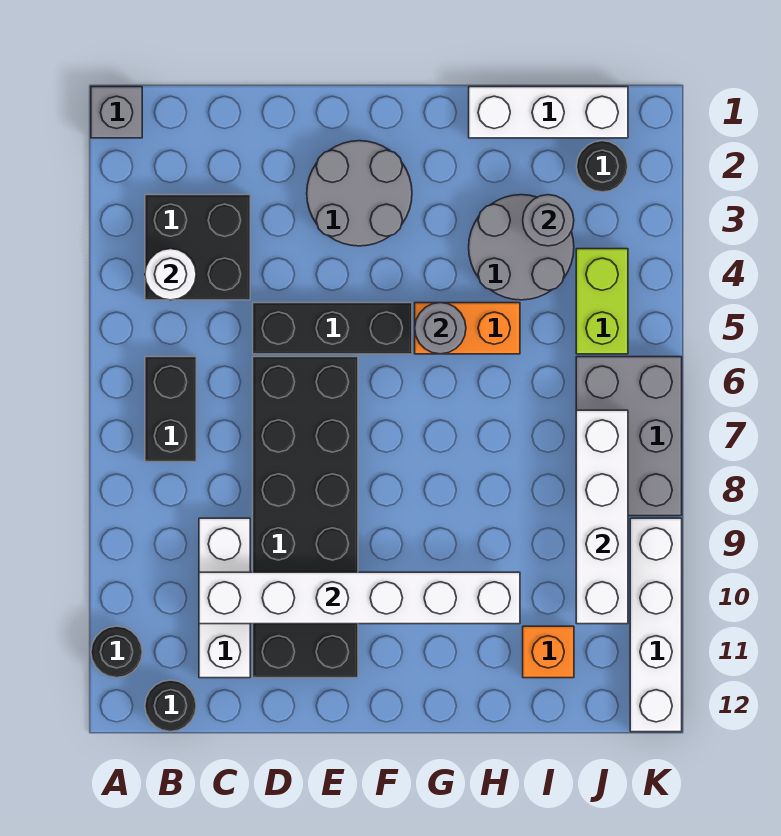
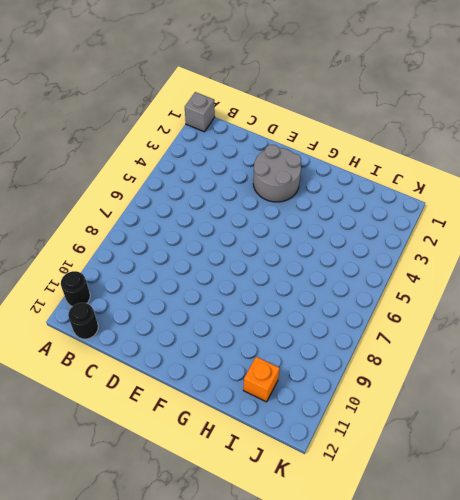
none -> black 2x2 brick [145,195,250,300]
none -> black 1x2 brick [145,357,196,462]
none -> white 1x3 brick [199,518,250,678]

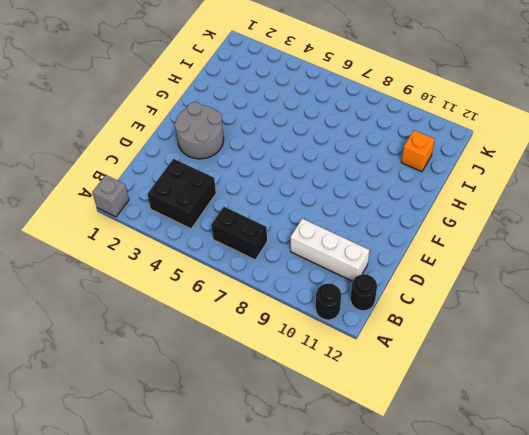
none -> black 1x3 brick [253,303,412,354]
none -> black 2x6 brick [253,357,358,678]
none -> orange 1x2 brick [415,303,520,354]

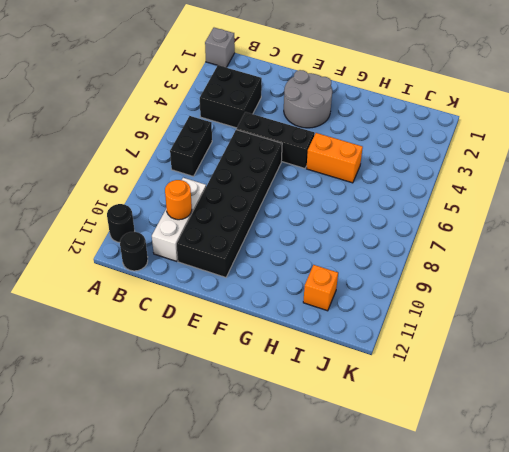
orange 1x1 round brick [165,180,192,220] -> white 1x6 brick [199,572,520,624]
none -> white 1x3 brick [469,87,628,138]
none -> grey 2x2 round brick [469,195,574,300]
none -> black 1x1 round brick [577,141,628,192]

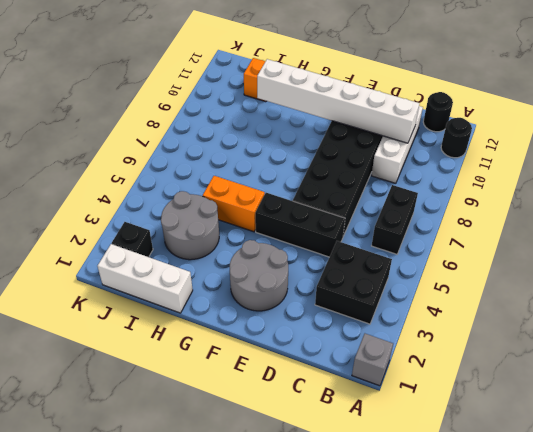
black 1x1 brick [112,222,153,257] -> black 1x1 round brick [577,141,628,192]
none -> lime 1x2 brick [576,249,628,354]
none -> grey 2x3 brick [576,357,682,516]
none -> white 1x4 brick [630,518,682,732]

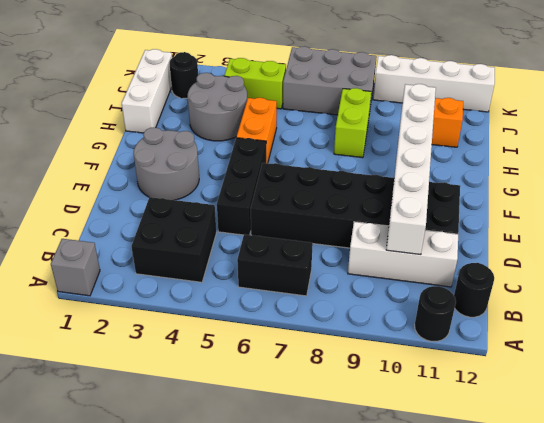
lime 1x2 brick [334,88,371,158] -> none
none -> white 1x1 round brick [145,249,196,300]
none -> grey 1x1 round brick [415,303,466,354]
none -> grey 1x1 round brick [523,195,574,246]

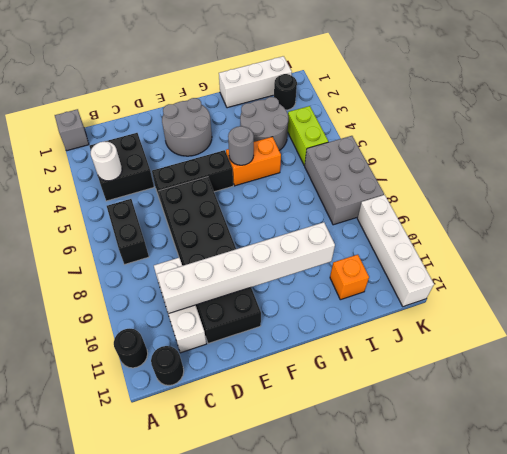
none -> grey 1x1 round brick [523,195,574,246]
none -> white 1x4 brick [576,410,628,624]

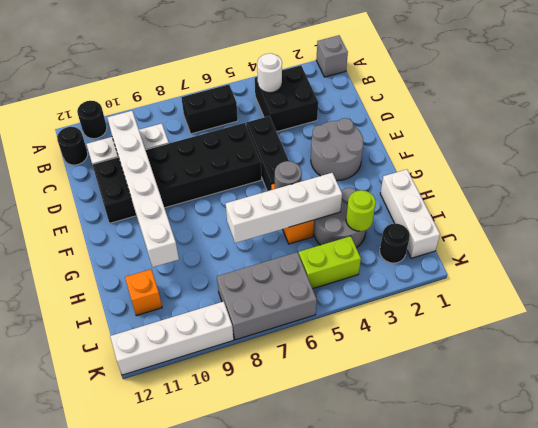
white 1x4 brick [226,173,342,243] -> white 1x4 brick moved to [576,410,628,624]
lime 1x1 round brick [346,190,376,231] -> grey 1x1 round brick [523,195,574,246]

